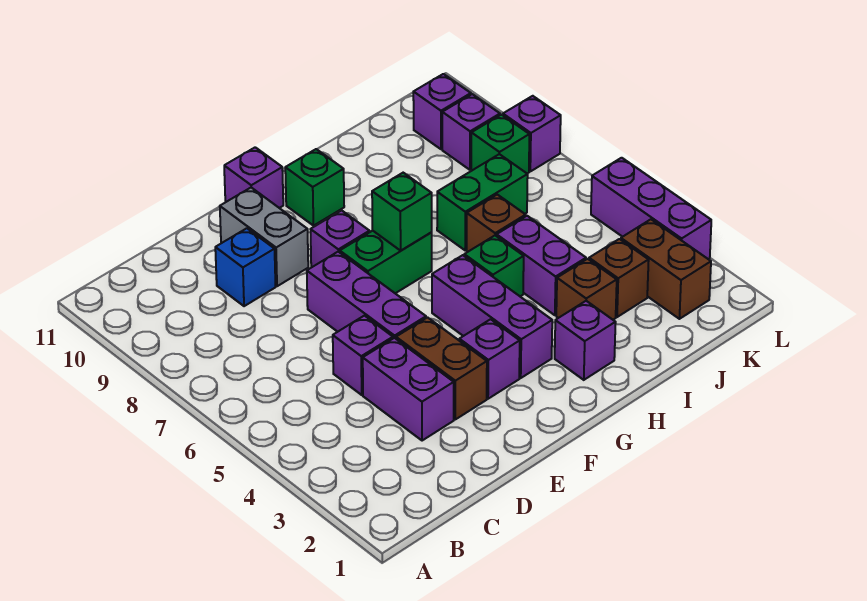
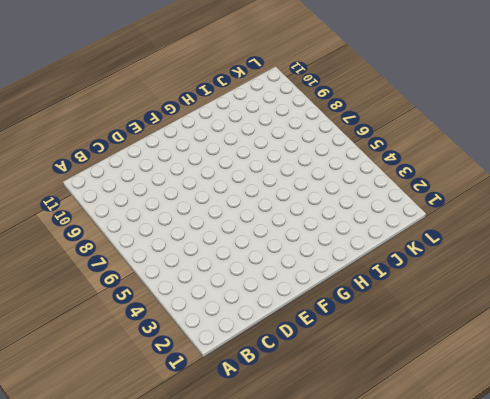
none -> purple 1x2 brick [363,338,454,441]
none -> purple 1x1 brick [333,316,393,395]
none -> blue 1x1 brick [215,228,276,306]

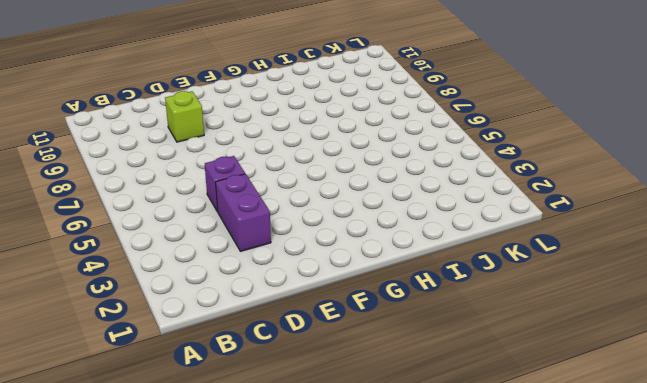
lime 1x1 brick [165,91,204,142] -> blue 1x1 brick [215,228,276,306]
none -> brown 1x2 brick [396,318,487,419]
none -> purple 1x3 brick [307,252,426,339]
none -> grey 1x2 brick [220,188,308,286]

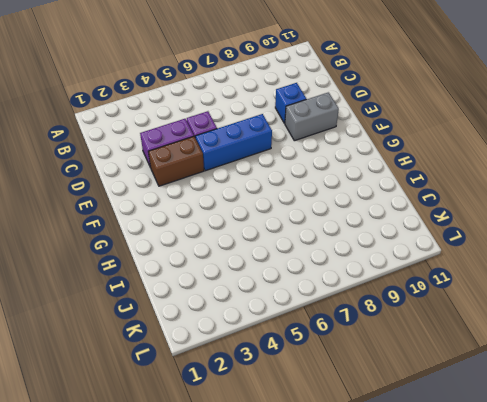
blue 1x3 brick [195,114,272,171] -> purple 1x3 brick [307,252,426,339]
none -> purple 1x1 brick [459,319,520,399]
none -> green 1x2 brick [340,231,432,293]
none -> purple 1x1 brick [311,210,370,267]

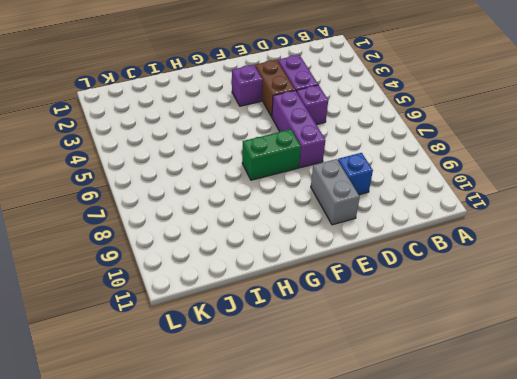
none -> purple 1x1 brick [311,210,370,267]
none -> purple 1x1 brick [224,147,283,208]
none -> purple 1x3 brick [432,255,552,378]

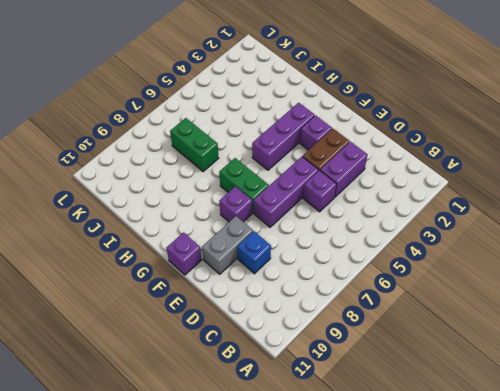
none -> green 1x1 brick [285,149,344,226]
none -> purple 1x1 brick [555,301,616,380]
none -> green 1x1 brick [464,236,524,296]

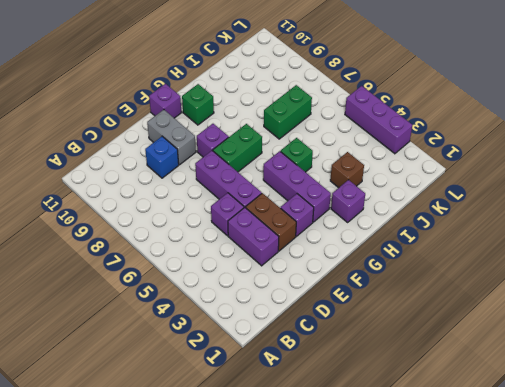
none -> purple 1x2 brick [497,216,586,315]
none -> brown 1x1 brick [467,195,526,252]
none -> brown 1x1 brick [589,239,649,317]

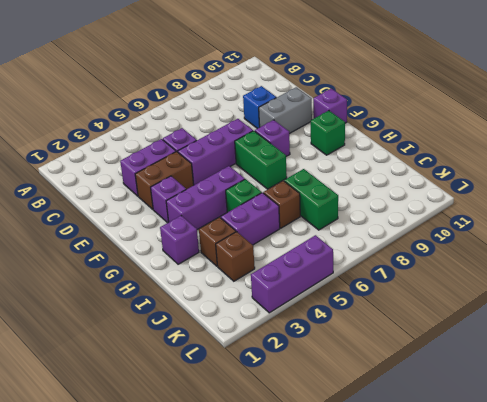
none -> brown 1x2 brick [621,219,711,319]
none -> green 1x1 brick [471,115,529,174]
none -> purple 1x1 brick [442,94,500,170]

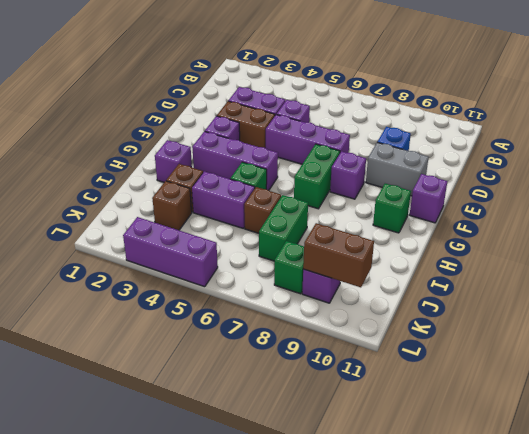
brown 1x2 brick [303,223,374,287] -> brown 1x2 brick moved to [621,219,711,319]
none -> purple 1x1 brick [413,74,471,149]
none -> purple 1x1 brick [503,96,561,171]
none -> green 1x1 brick [372,173,432,251]

